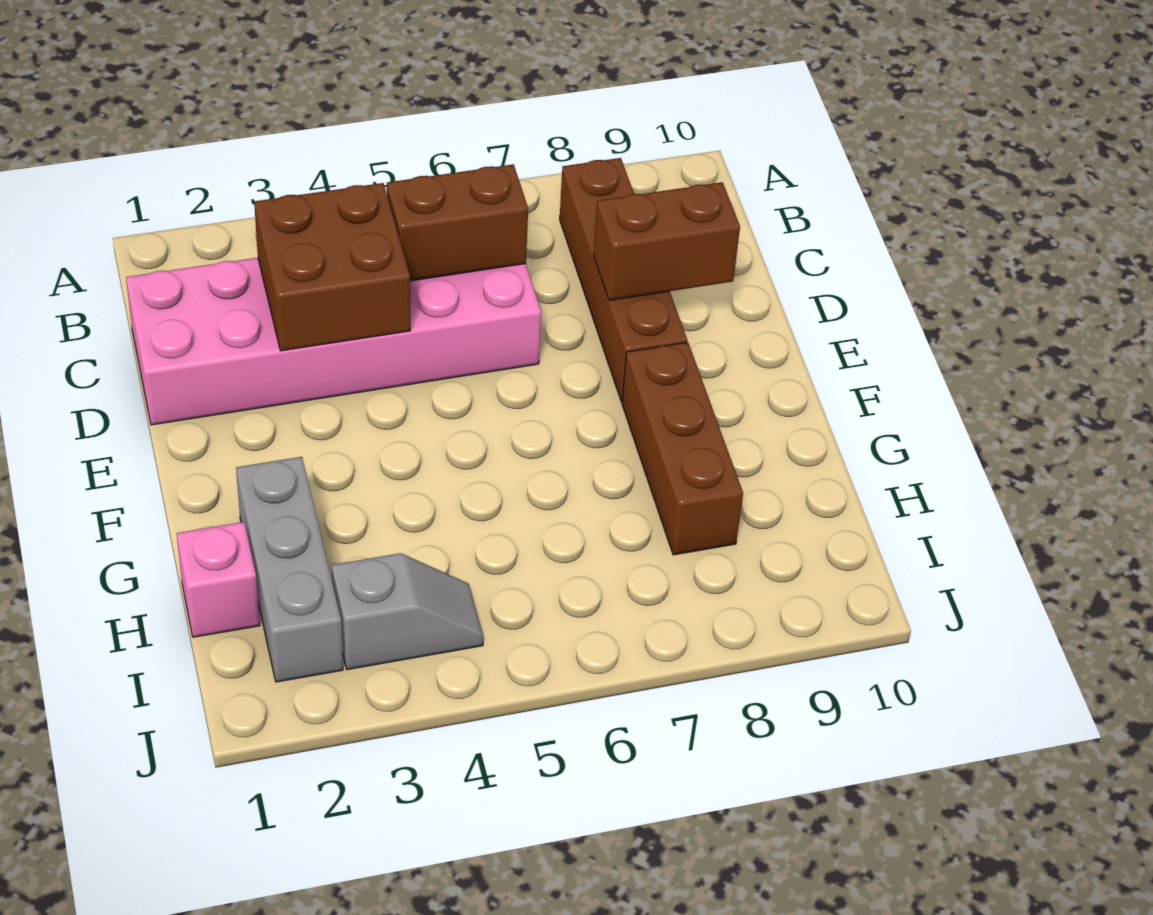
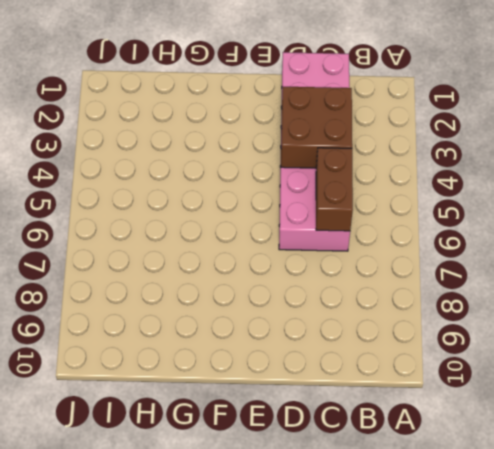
none -> brown 1x4 brick [560,158,687,402]
none -> brown 1x3 brick [622,342,743,555]

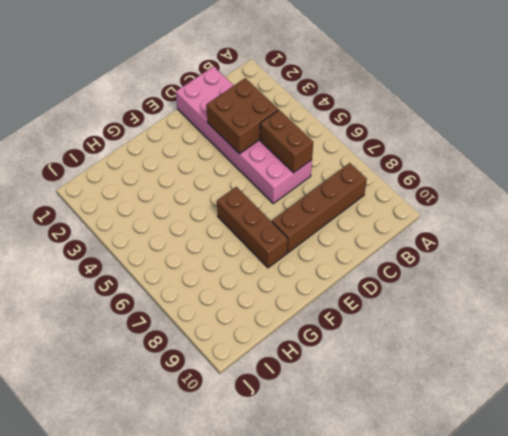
brown 1x3 brick [217,187,288,268] -> brown 1x3 brick turned to [622,342,743,555]
none -> grey 1x3 brick [236,457,343,682]
none -> pink 1x1 brick [177,522,260,637]

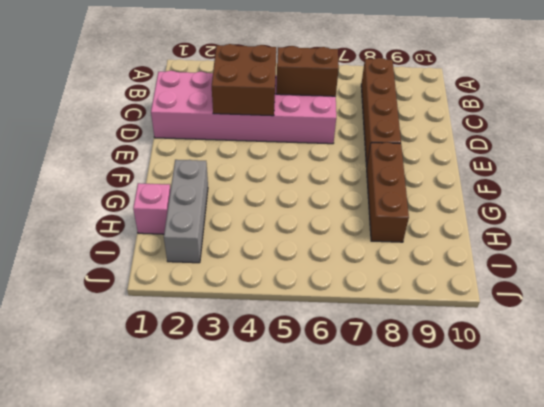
none -> grey 1x2 slope [332,553,483,670]
none -> brown 1x2 brick [594,182,740,300]

